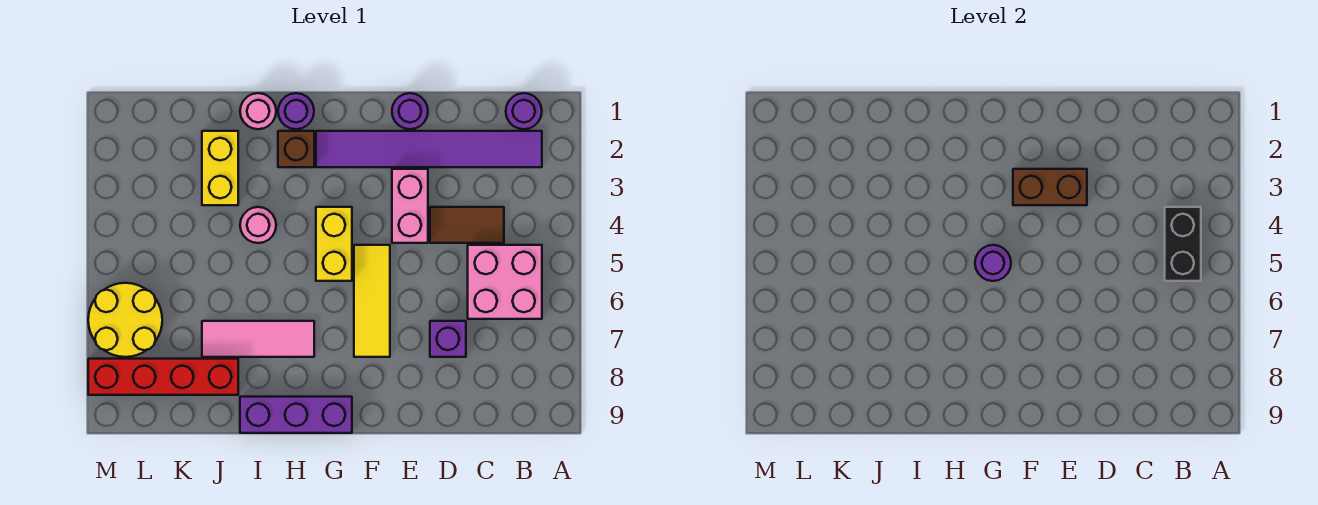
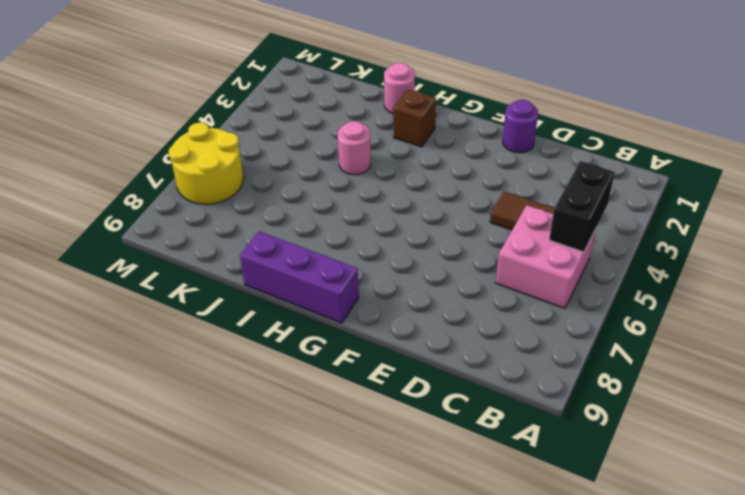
none -> purple 1x1 round brick [506,93,542,129]
none -> purple 1x6 tile [316,131,542,167]
none -> purple 1x1 brick [430,321,466,357]

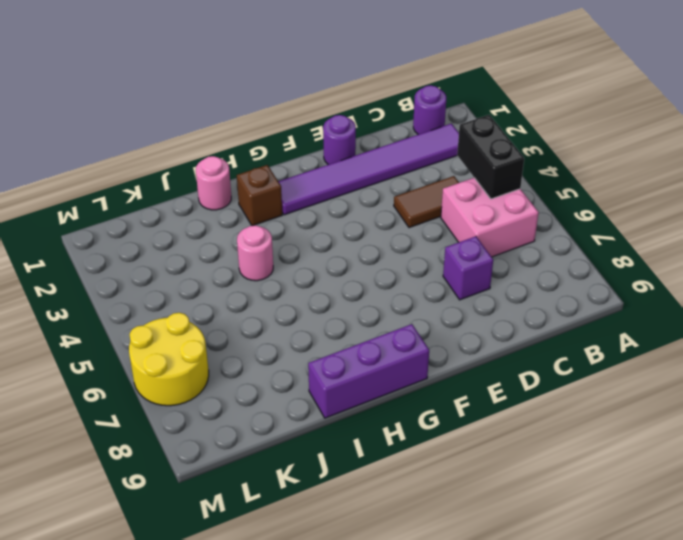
none -> pink 1x2 brick [392,169,428,243]
none -> yellow 1x3 tile [354,245,390,357]
none -> yellow 1x2 brick [316,207,352,281]

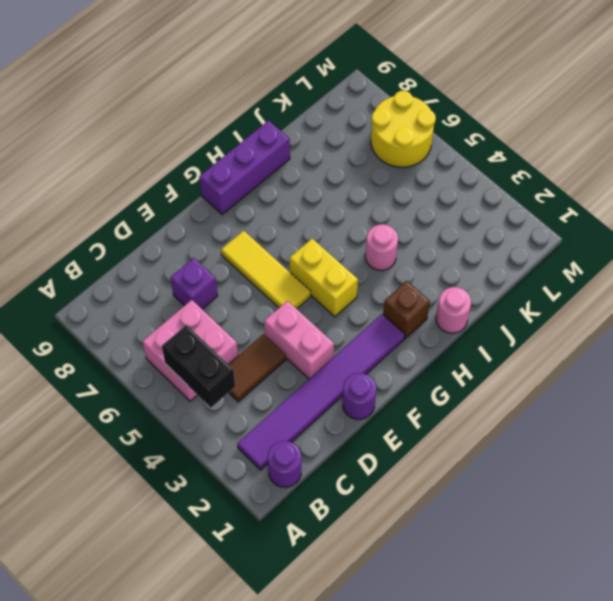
none -> purple 1x1 round brick [278,93,314,129]
none -> pink 1x3 tile [202,321,314,357]
none -> yellow 1x2 brick [202,131,238,205]

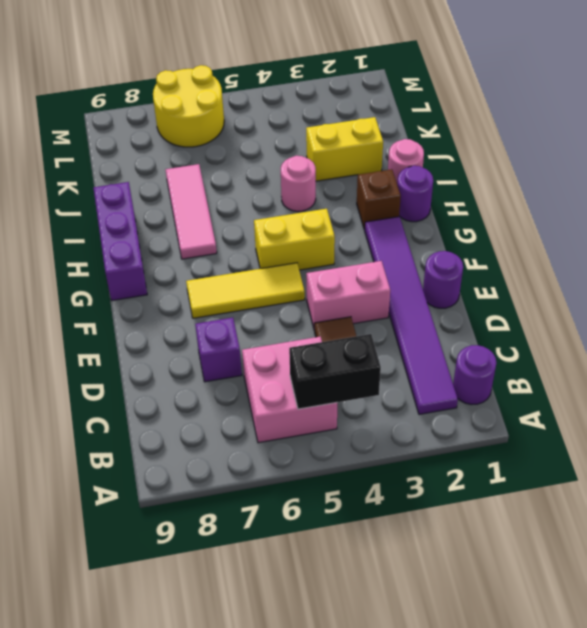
none -> red 1x4 brick [88,359,238,395]
none -> brown 1x2 brick [1013,169,1087,205]
none -> purple 1x1 round brick [975,245,1011,281]

